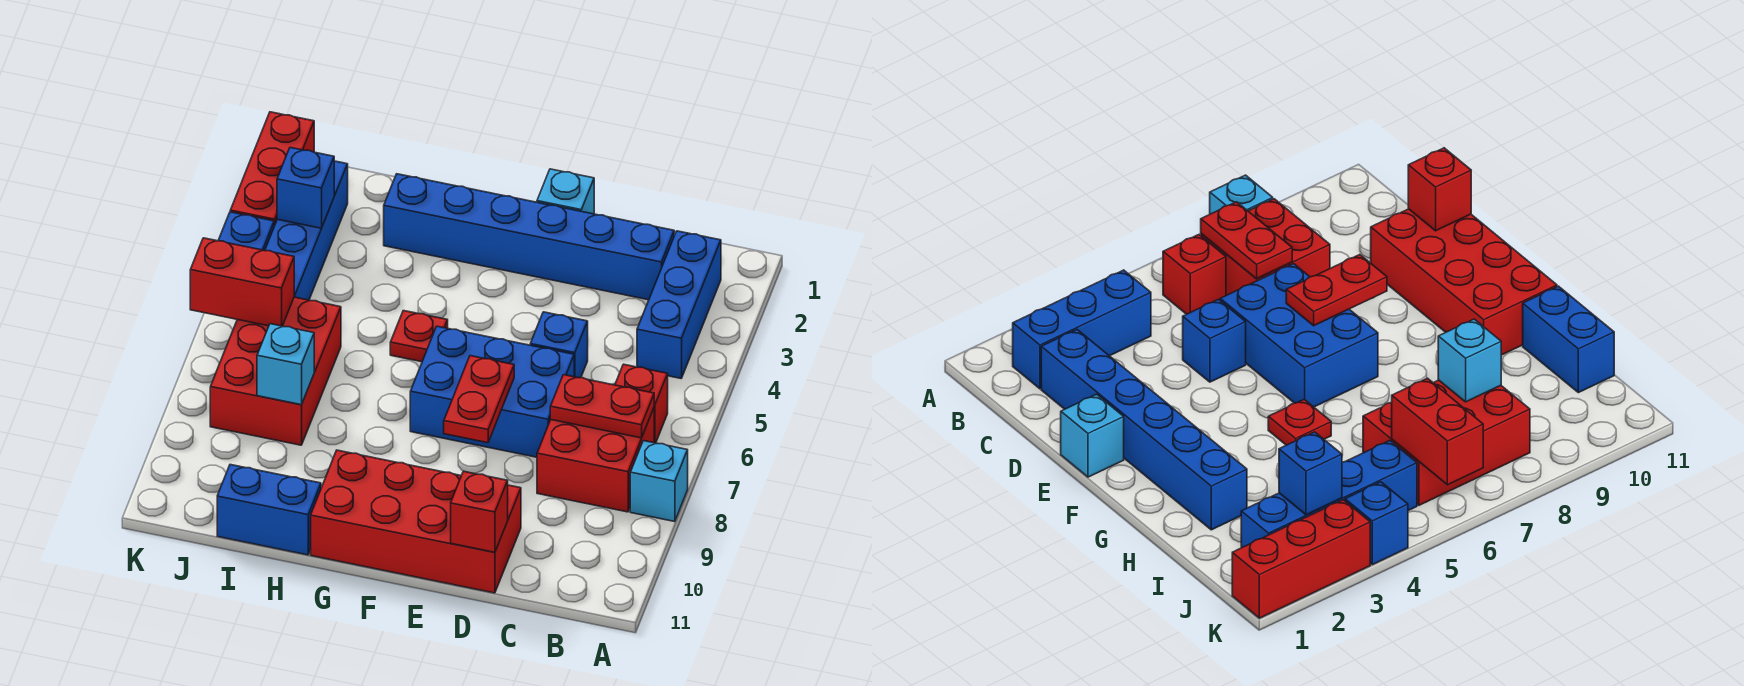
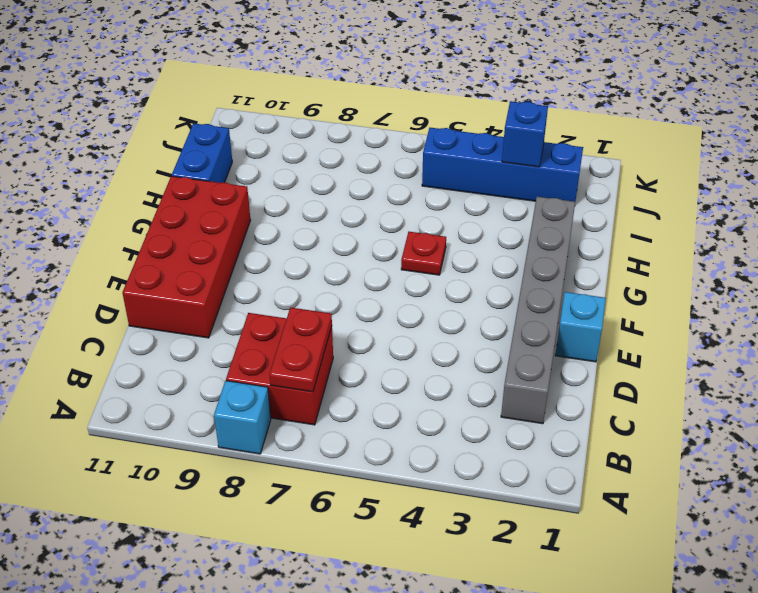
grey 1x6 brick [501,197,575,424] -> blue 1x6 brick [384,174,674,300]
none -> blue 1x3 brick [637,231,721,378]
none -> red 1x1 brick [615,364,668,443]
none -> blue 1x1 brick [530,312,588,378]

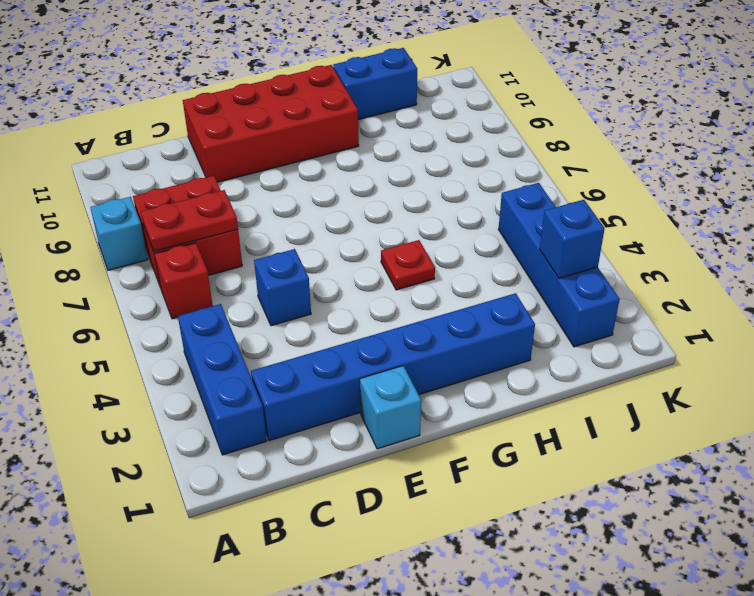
none -> blue 2x3 brick [410,326,574,457]
none -> red 2x3 brick [210,297,341,445]
none -> red 1x3 brick [230,112,314,226]

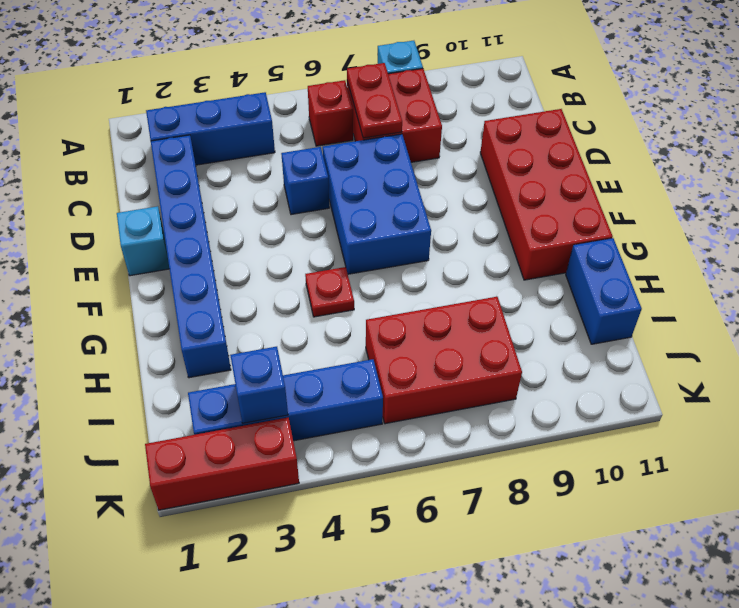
none -> blue 1x1 brick [218,212,274,250]
none -> red 1x1 brick [451,471,508,552]
none -> red 1x2 plate [444,356,514,443]

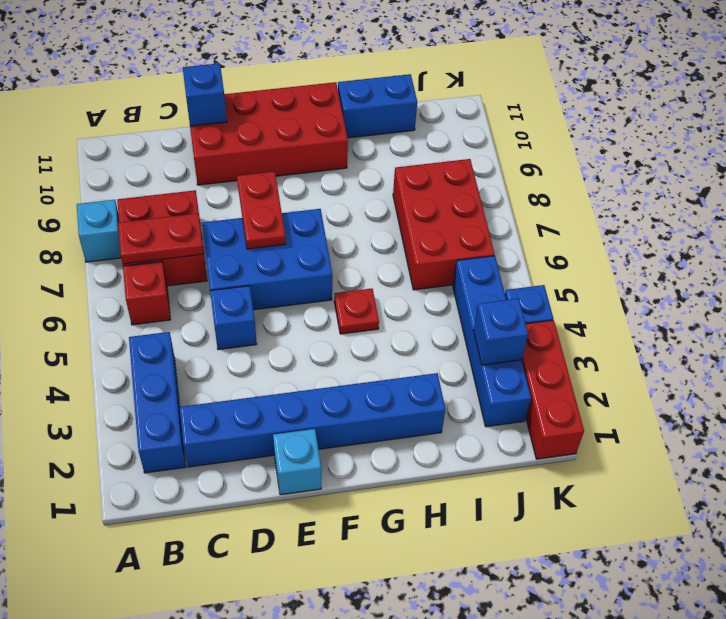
blue 1x1 brick [183,63,227,126] -> red 1x1 brick [451,471,508,552]
none -> cyan 1x1 brick [257,324,314,405]
none -> red 1x2 brick [190,238,294,326]

